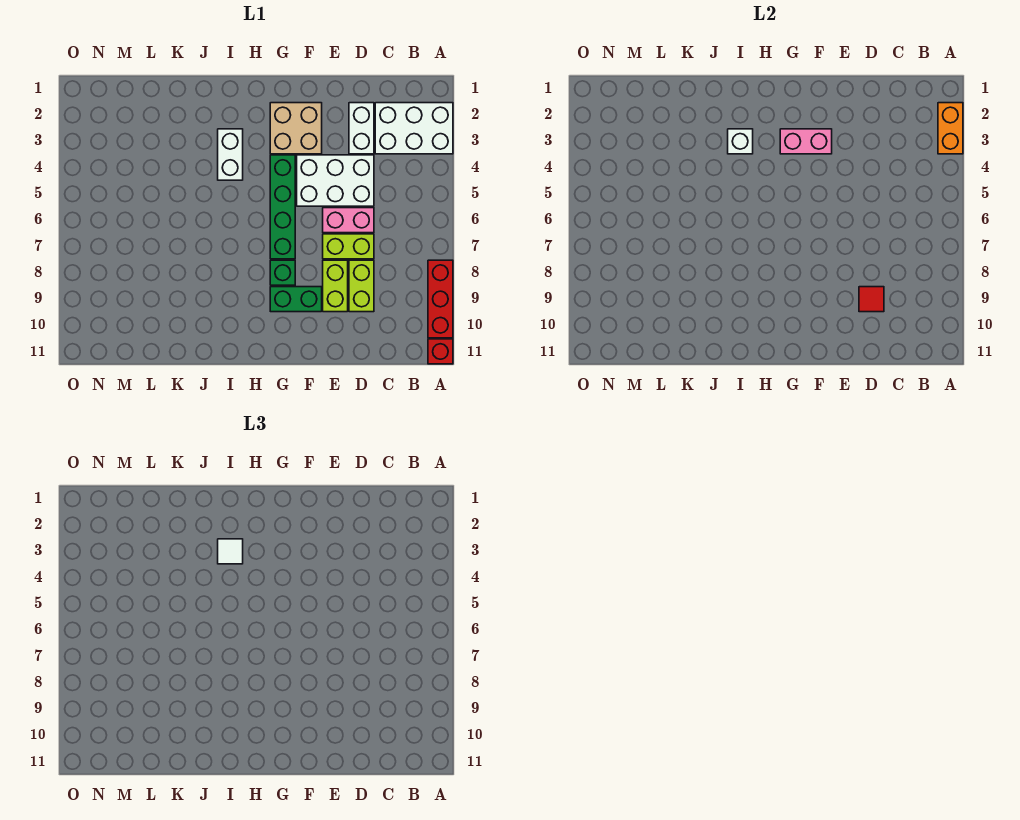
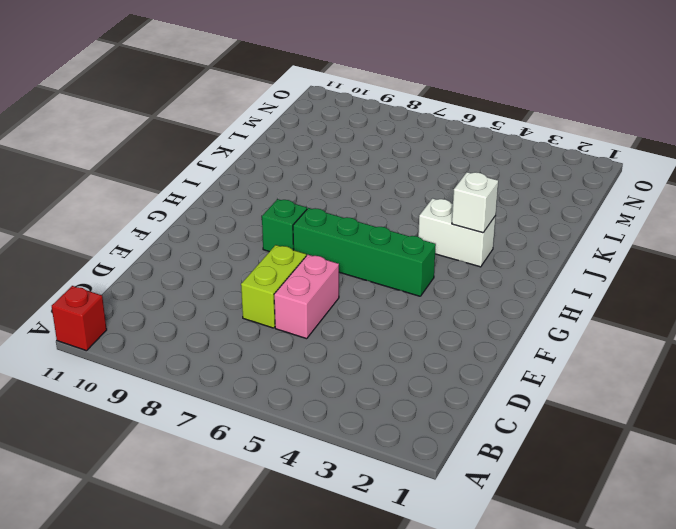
none -> white 2x3 brick [375,103,453,154]
none -> red 1x3 brick [428,260,453,338]
none -> white 1x2 brick [349,103,374,154]

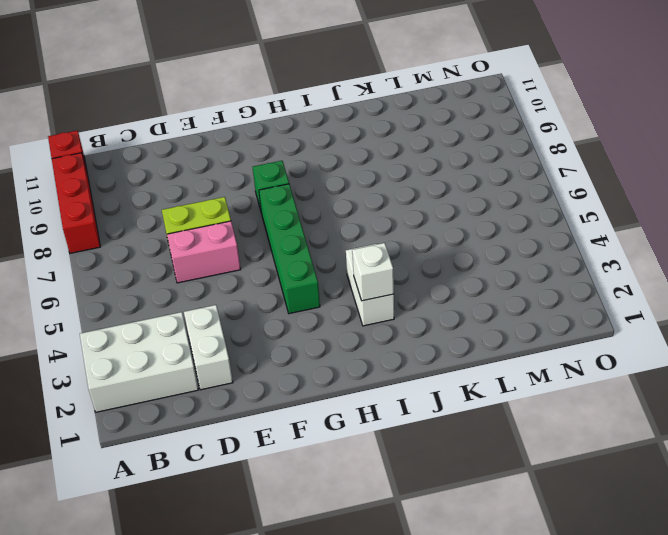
none -> white 2x3 brick [297,155,374,206]
none -> lime 1x2 brick [349,260,374,312]
none -> lime 1x2 brick [323,260,348,312]

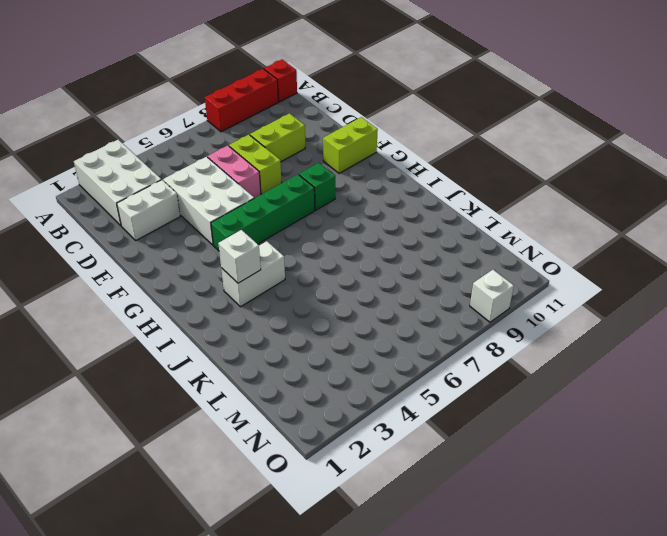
lime 1x2 brick [323,117,378,173] -> lime 1x2 brick moved to [323,260,348,312]
white 1x1 brick [470,270,514,322] -> none
none -> tan 2x2 brick [270,103,322,154]
none -> green 1x2 brick [270,287,322,312]
none -> orange 1x2 brick [938,103,963,154]

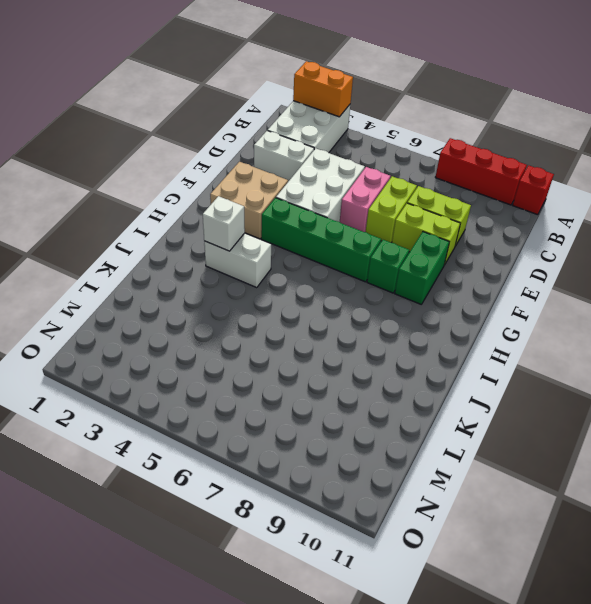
none -> red 1x1 tile [859,287,884,312]
none -> pink 1x2 brick [780,129,832,154]
none -> white 1x1 tile [218,539,243,564]

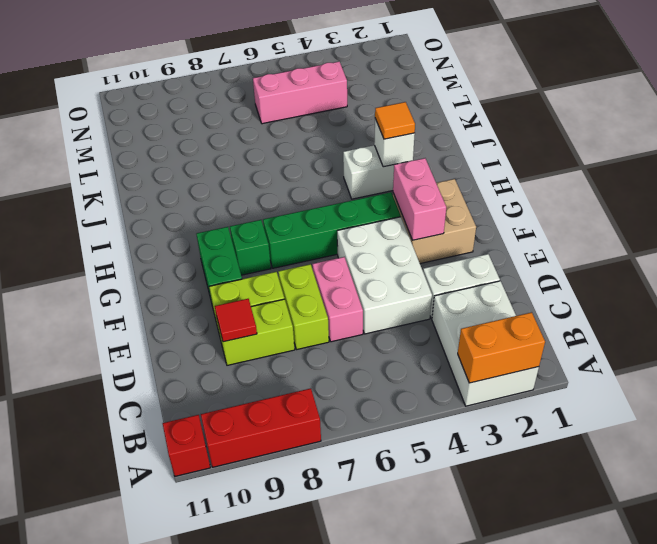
orange 1x1 tile [375,102,415,139] -> white 1x1 tile [218,539,243,564]
pink 1x3 brick [253,62,347,124] -> none

